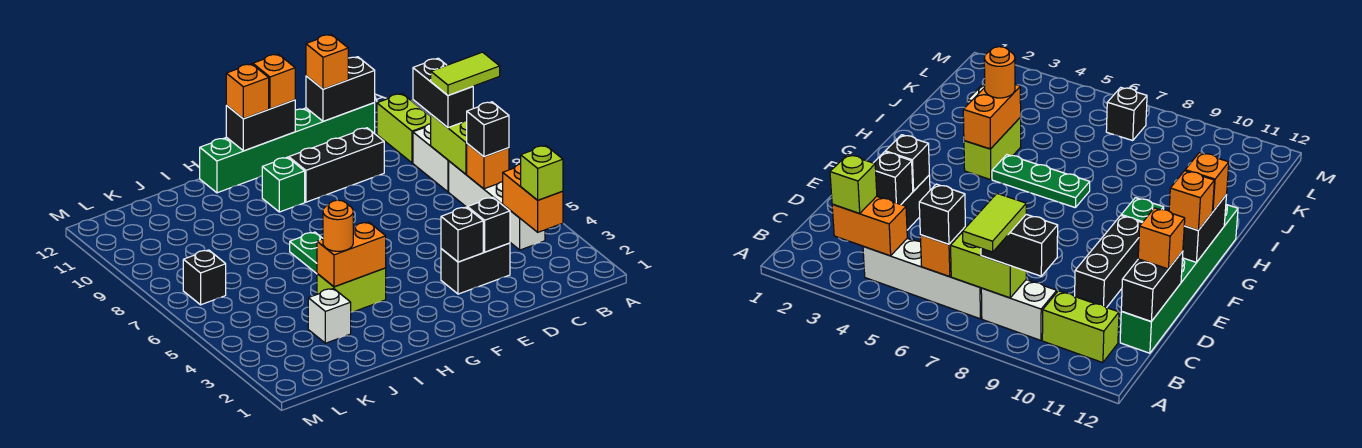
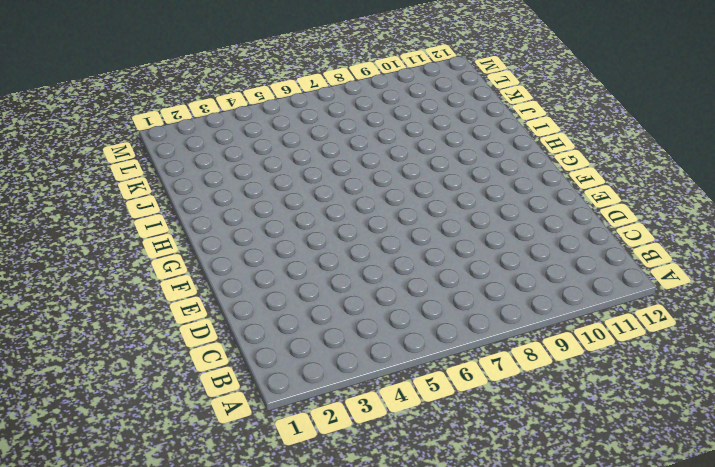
none -> white 1x4 brick [449,161,545,250]
none -> white 1x2 brick [413,124,449,192]
none -> lime 1x2 brick [377,94,431,163]

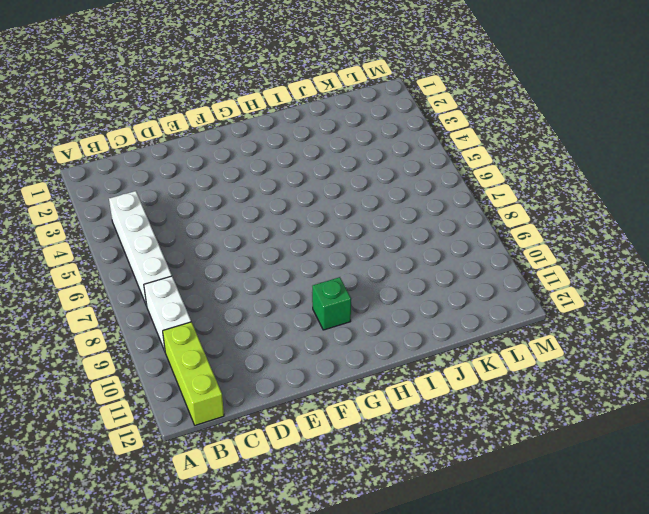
lime 1x3 brick [163,322,224,425] -> lime 1x2 brick [377,94,431,163]
none -> green 1x6 brick [200,103,375,193]
none -> black 1x2 brick [441,243,510,294]
none -> black 1x3 brick [289,128,384,202]

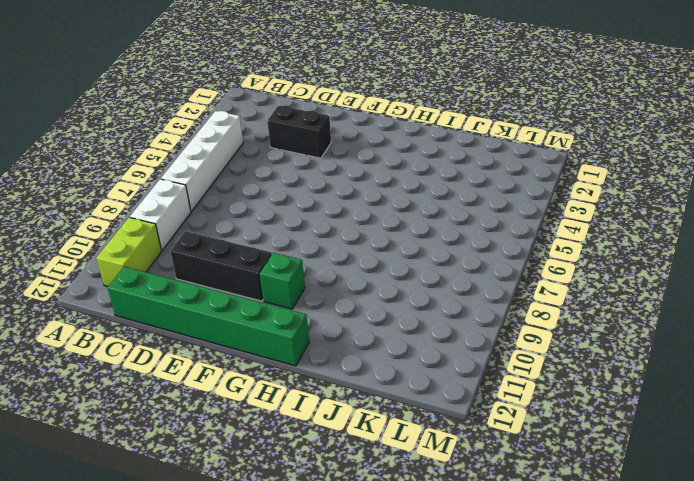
none -> lime 1x2 brick [317,268,386,312]
none -> green 1x3 plate [290,232,323,274]
none -> white 1x1 brick [308,289,351,343]

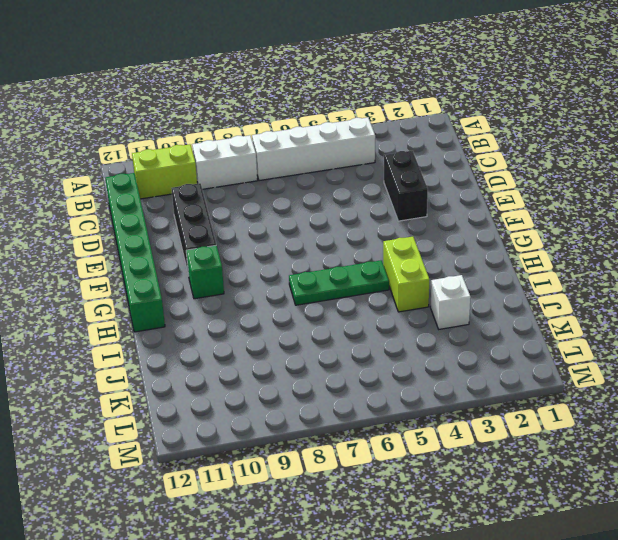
none -> black 1x1 brick [183,250,226,305]
none -> orange 1x2 brick [503,164,563,232]
none -> orange 1x1 brick [467,144,509,189]

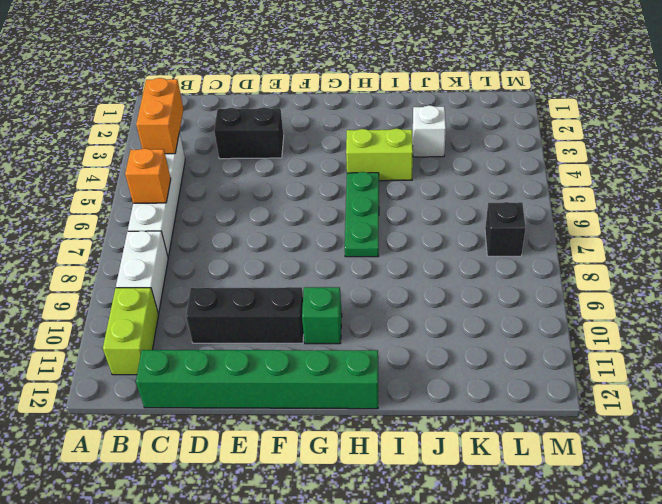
none -> lime 1x2 brick [431,115,467,174]
none -> black 1x2 brick [306,57,375,121]
none -> black 1x1 brick [468,197,510,252]

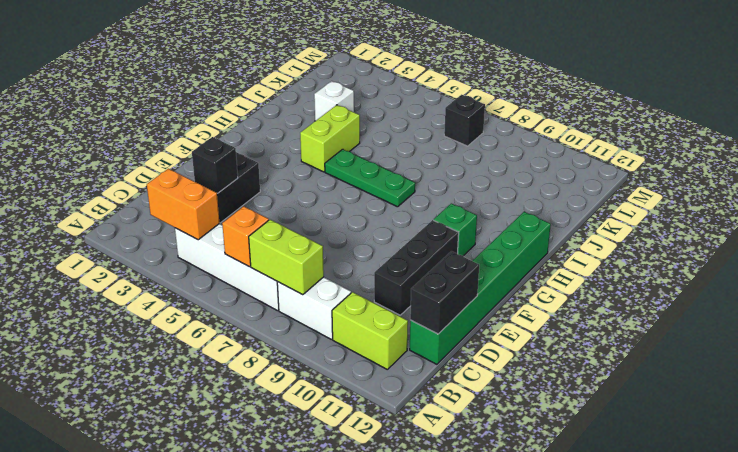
none -> black 1x1 brick [441,207,483,262]
none -> black 1x2 brick [226,100,295,151]
none -> orange 1x2 brick [317,222,386,287]

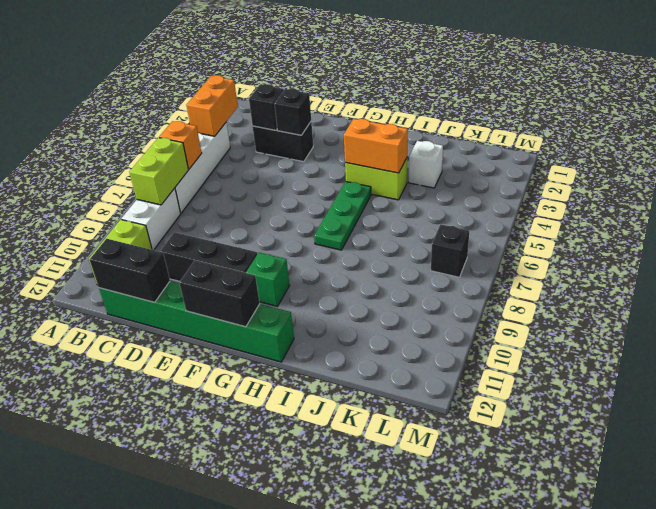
none -> lime 1x1 brick [521,145,563,200]
none -> black 1x1 brick [467,102,509,157]
none -> black 1x2 brick [413,58,473,128]

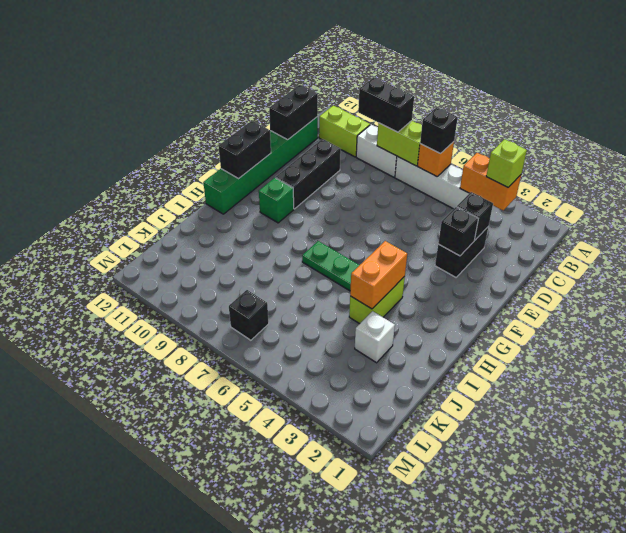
none -> orange 1x1 brick [306,34,348,89]
none -> orange 1x1 brick [253,54,295,109]
none -> orange 1x1 brick [226,64,269,119]

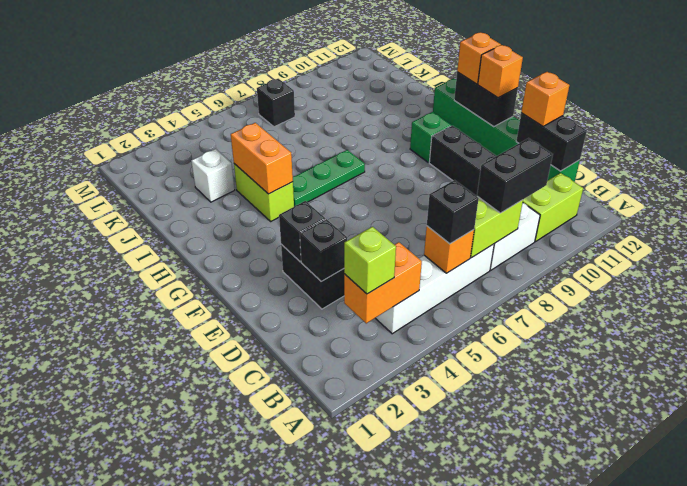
none -> orange 1x1 round brick [323,200,353,251]
none -> lime 1x2 tile [431,52,500,95]

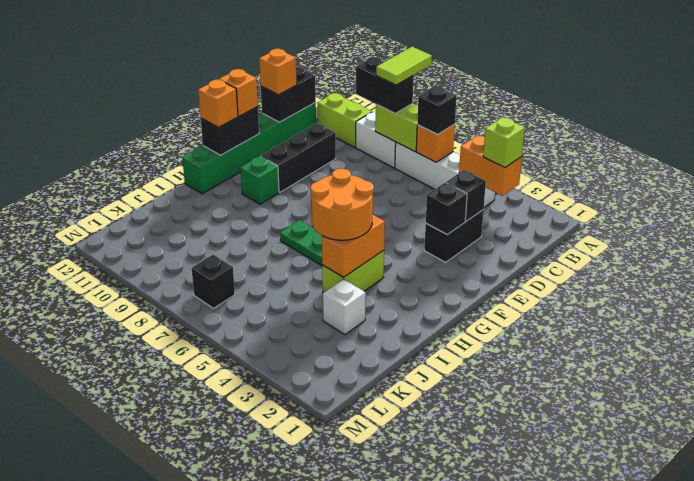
orange 2x2 round brick [311,169,374,240] -> orange 1x1 round brick [323,200,353,251]

